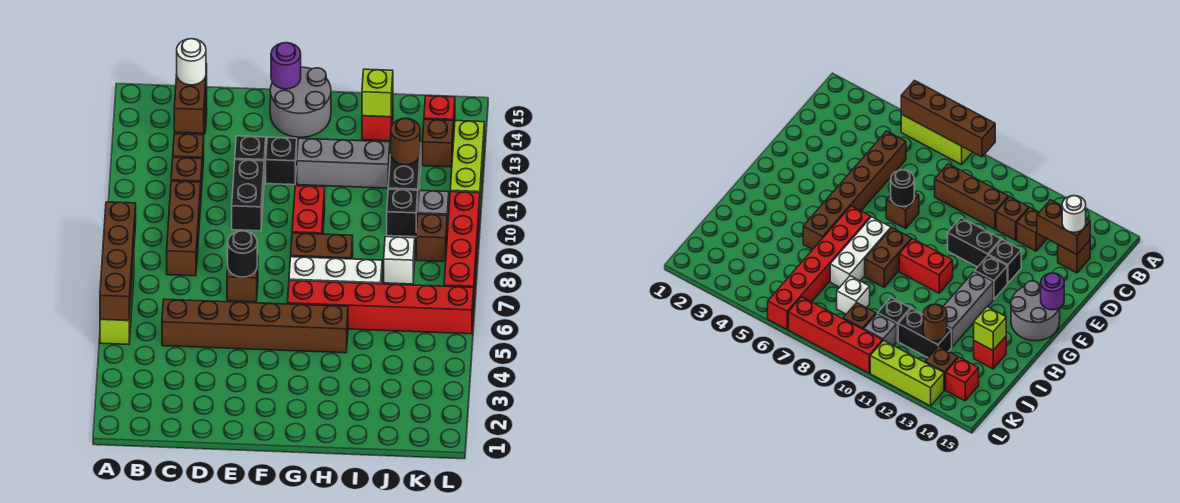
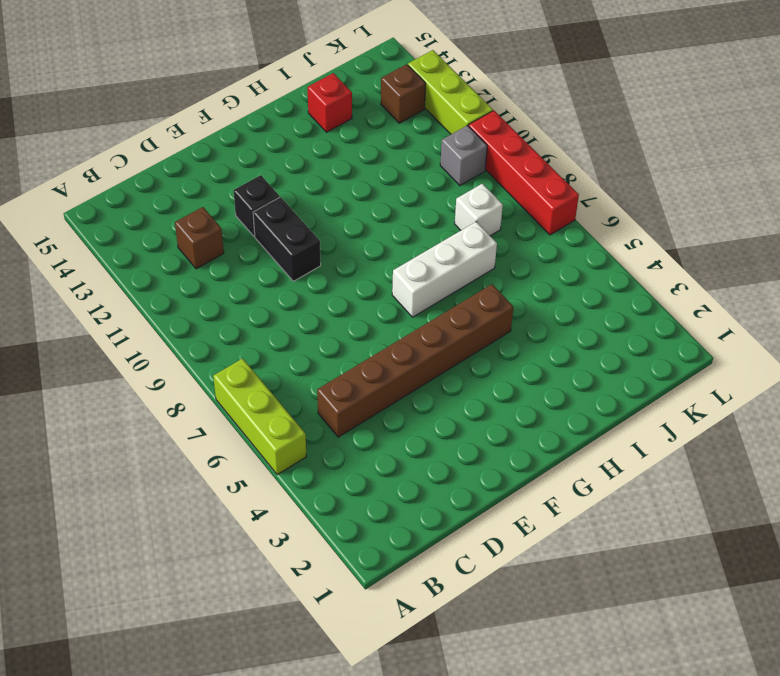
none -> brown 1x3 brick [167,181,201,276]
none -> brown 1x1 brick [171,157,202,193]
none -> brown 1x1 brick [1058,241,1090,273]
none -> brown 1x1 brick [227,255,258,302]

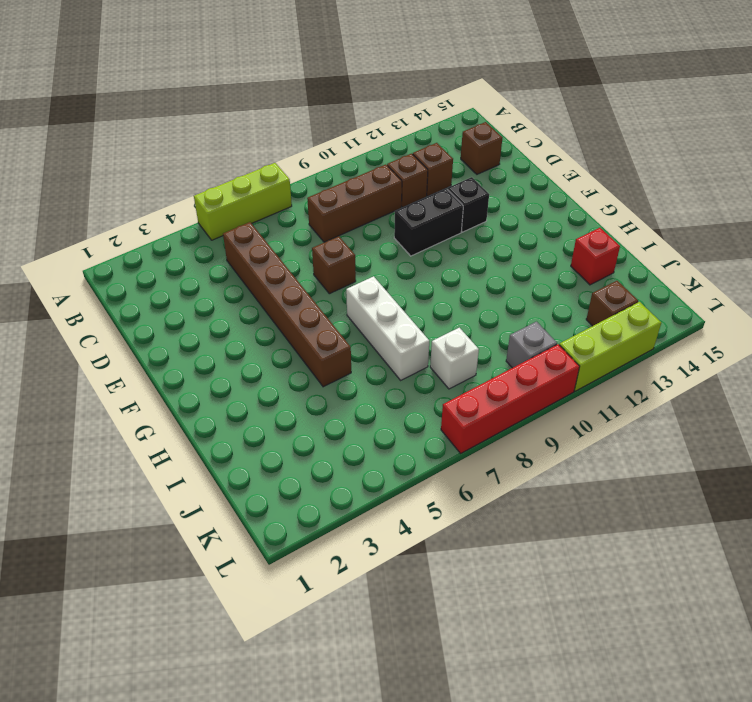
none -> black 1x1 brick [266,137,297,185]
none -> grey 2x2 round brick [270,67,331,137]
none -> red 1x6 brick [288,280,474,334]
none -> brown 1x2 brick [291,233,353,259]

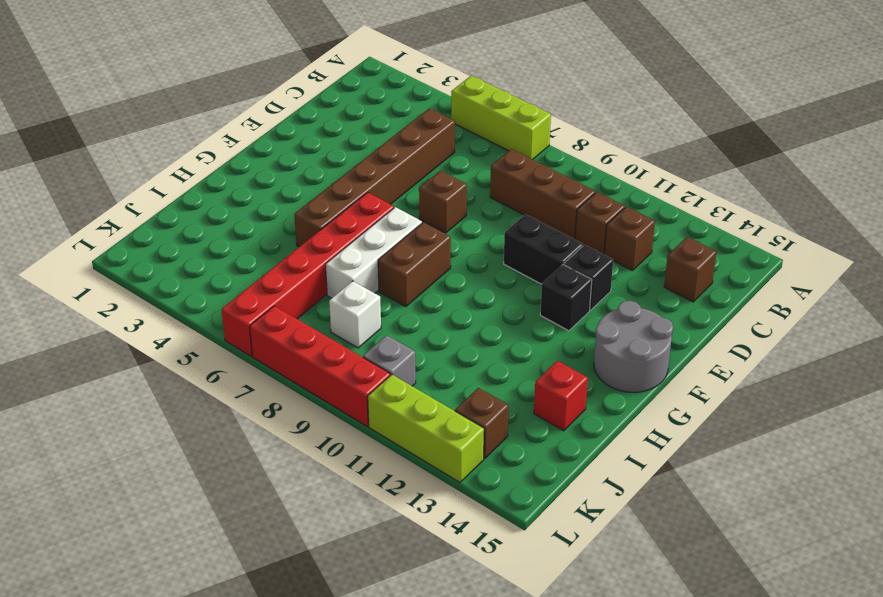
none -> red 1x2 brick [292,186,325,234]
none -> grey 1x3 brick [297,138,390,188]
none -> black 1x1 brick [387,189,418,237]
none -> black 1x2 brick [388,143,421,202]

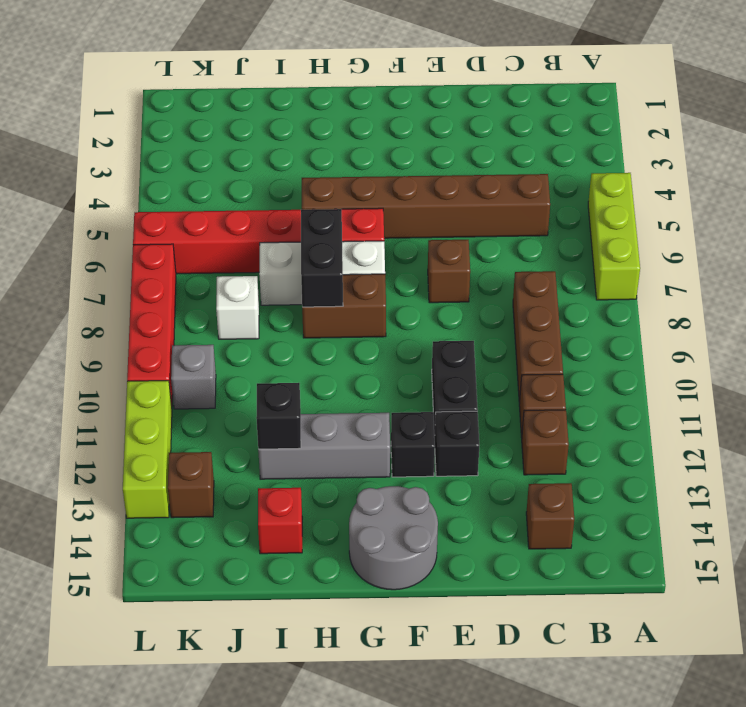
black 1x2 brick [301,209,343,307] -> black 1x2 brick moved to [388,143,421,202]
black 1x1 brick [256,383,301,449] -> black 1x1 brick moved to [387,189,418,237]
none -> red 1x2 brick [292,186,325,234]
none -> brown 1x1 brick [416,214,447,262]
none -> red 1x1 brick [424,96,455,142]
none -> brown 1x4 brick [100,202,136,320]

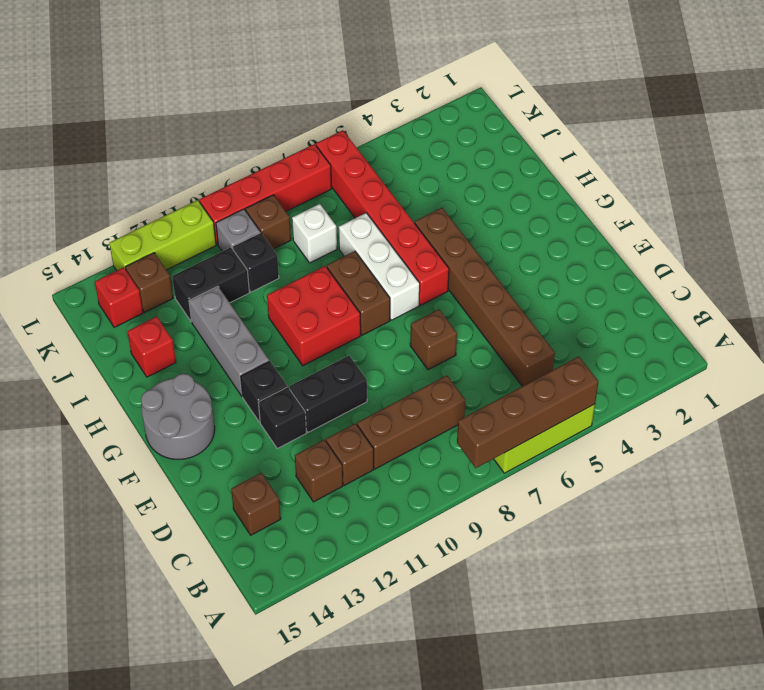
red 2x2 brick [267,266,361,366] -> red 1x2 brick [292,186,325,234]
none -> brown 1x2 brick [174,64,207,133]
none -> black 1x1 round brick [228,231,257,277]
none -> purple 1x1 round brick [271,43,301,89]
none -> lime 1x1 brick [362,69,393,117]

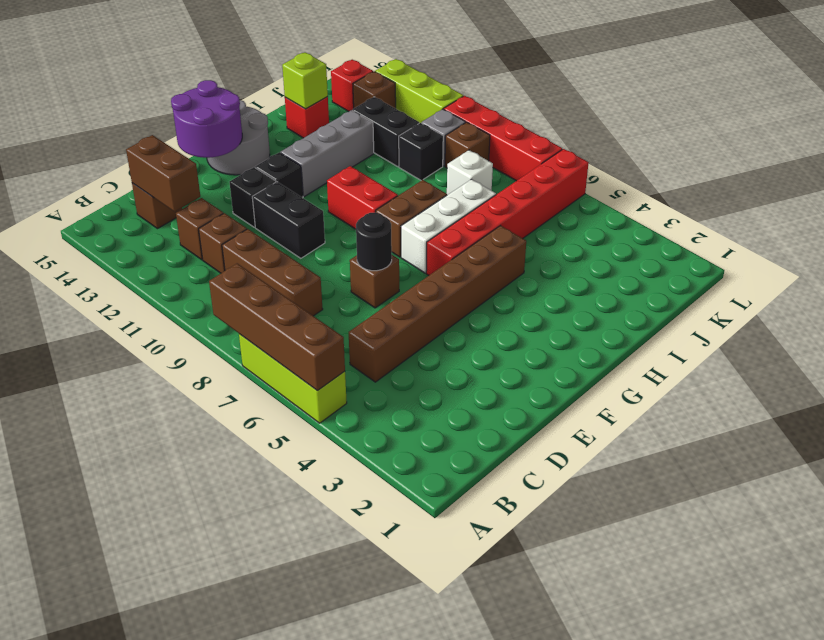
purple 2x2 round brick [171,80,242,158] -> purple 1x1 round brick [271,43,301,89]
none -> brown 1x1 round brick [391,118,420,165]
none -> white 1x1 round brick [177,39,206,85]

